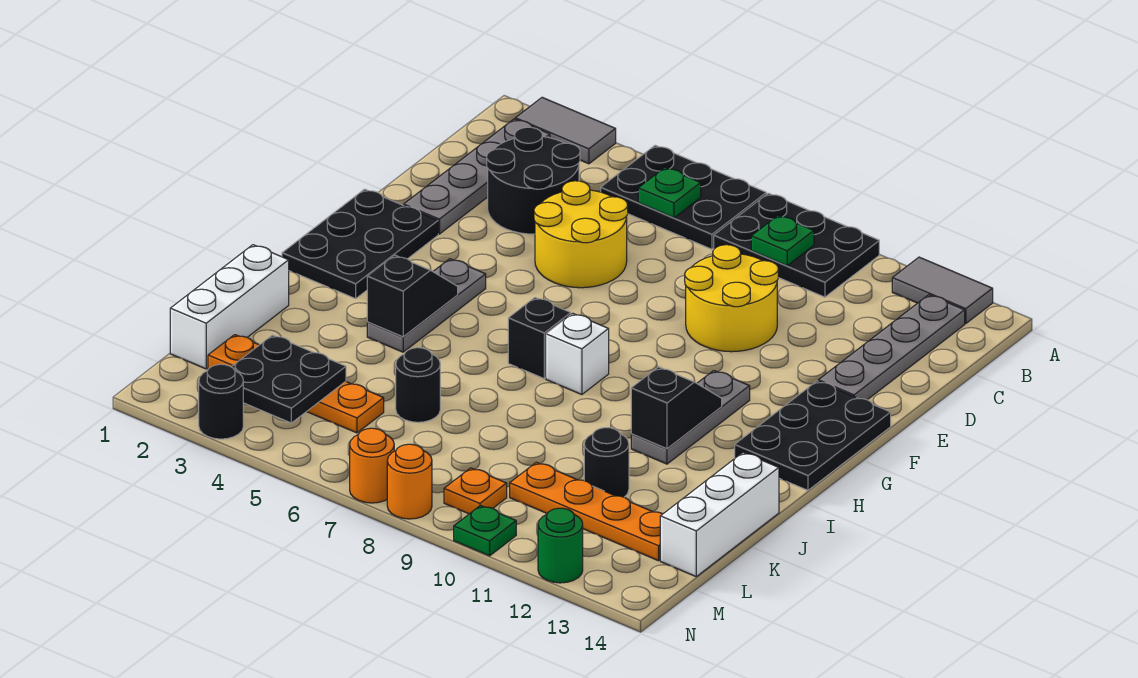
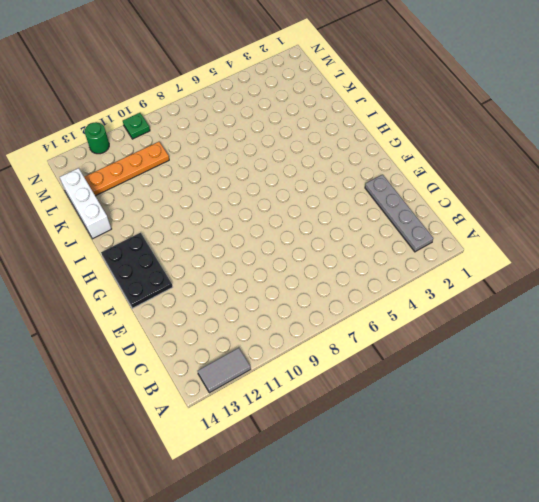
none -> grey 1x2 tile [515,97,616,164]
none -> black 2x3 plate [601,145,766,249]
none -> black 2x3 plate [714,193,879,297]
none -> grey 1x4 plate [818,295,965,400]

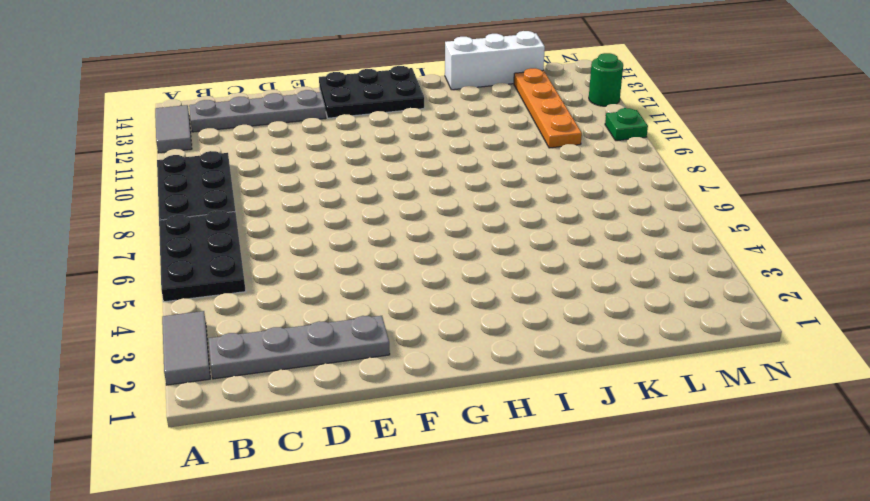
none -> black 2x2 round brick [487,127,580,234]
none -> yellow 2x2 round brick [534,181,628,288]
none -> yellow 2x2 round brick [685,245,778,352]
none -> black 2x3 plate [282,189,438,299]

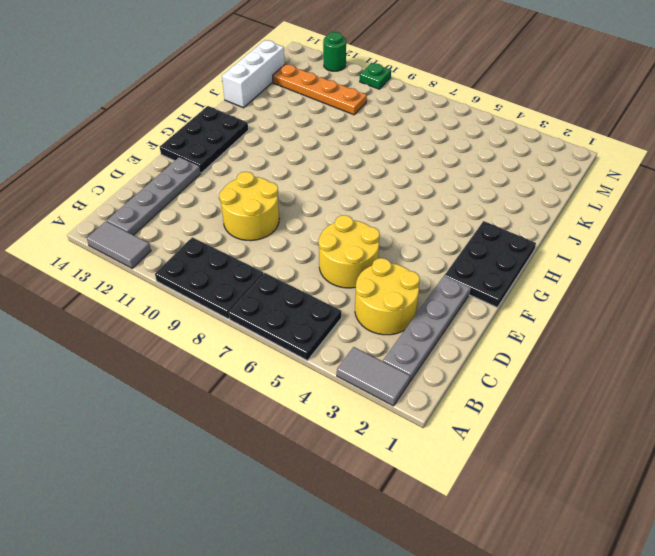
yellow 2x2 round brick [355,258,420,335] -> black 2x2 round brick [487,127,580,234]
none -> grey 1x3 plate [367,259,486,352]
none -> grey 1x3 plate [631,371,750,464]
none -> black 1x1 brick [508,298,571,378]
none -> white 1x1 brick [546,313,609,395]

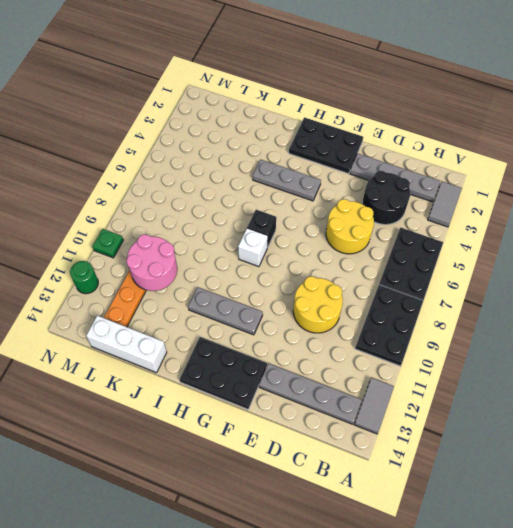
pink 2x2 round brick [126,234,177,291] -> none
none -> white 1x3 brick [170,245,289,369]
none -> black 1x1 round brick [396,348,440,422]
none -> black 1x1 round brick [584,428,629,497]
none -> orange 1x4 plate [208,335,384,433]

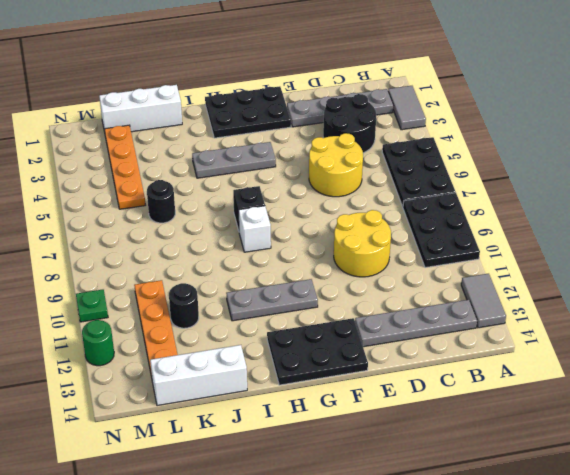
none -> orange 1x1 plate [444,468,507,514]
none -> black 1x1 round brick [199,364,243,439]
none -> orange 1x1 round brick [350,428,394,503]
none -> orange 1x1 round brick [387,444,432,519]

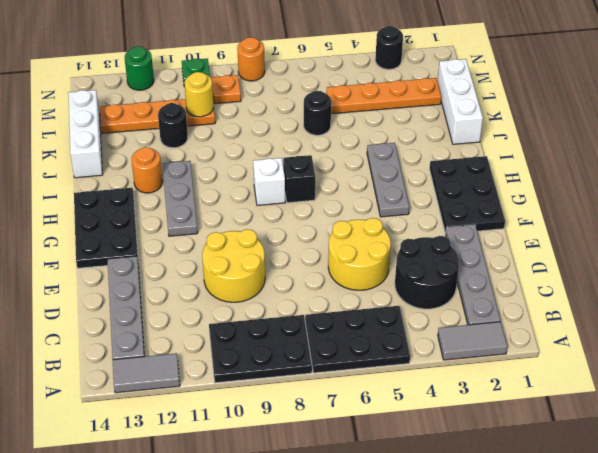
orange 1x1 round brick [131,147,163,193] -> orange 1x1 round brick moved to [350,428,394,503]
yellow 1x1 round brick [185,72,214,117] -> none
none -> green 1x1 plate [638,168,701,218]
none -> green 1x1 plate [751,216,814,266]
none -> black 1x2 slope [367,255,458,337]
none -> black 1x2 slope [631,367,722,449]

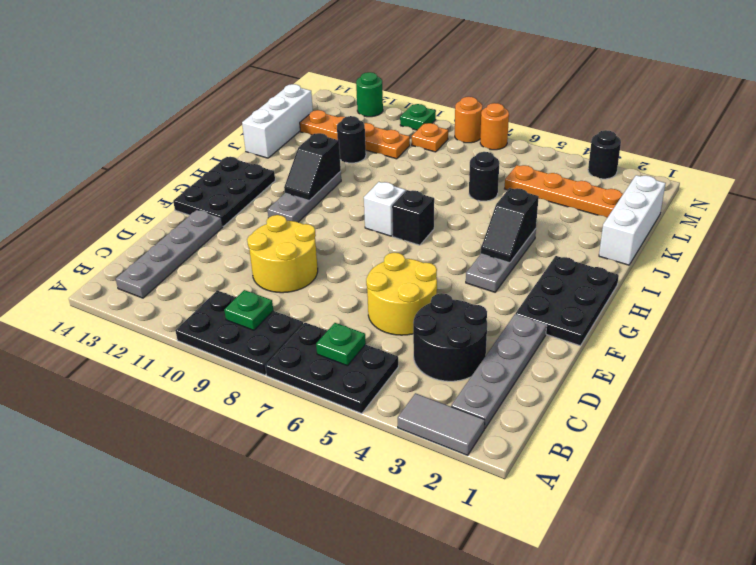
none -> grey 1x2 tile [892,257,993,323]
none -> black 2x2 plate [232,335,346,423]

